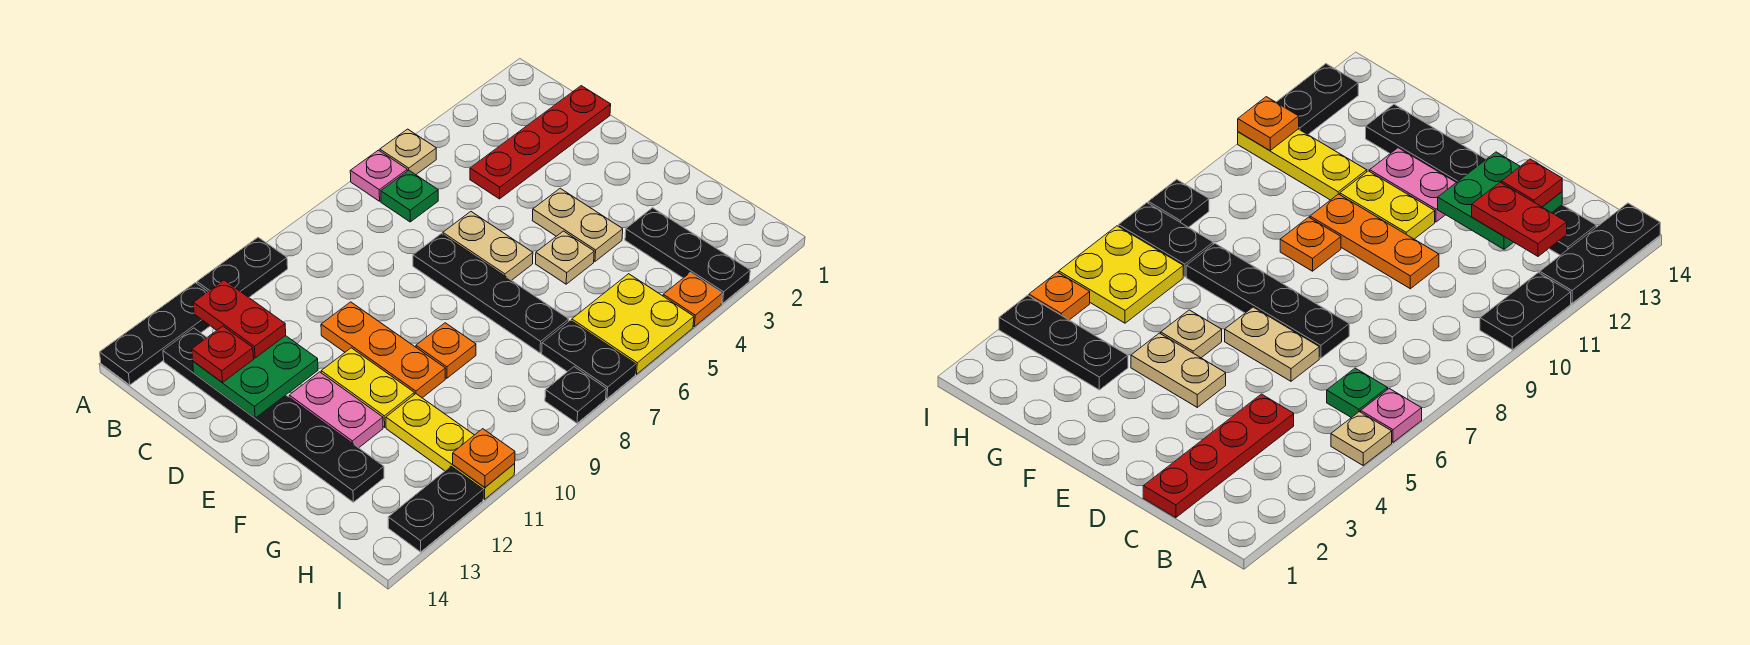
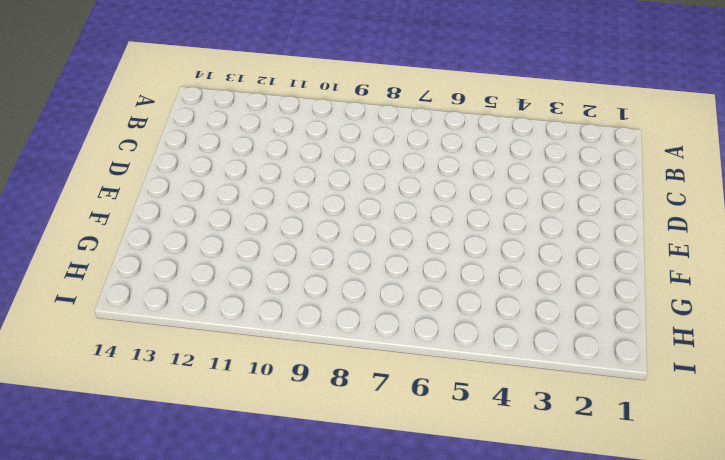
none -> tan 1x1 plate [380,129,436,175]
none -> pink 1x1 plate [350,150,407,201]
none -> black 1x2 plate [197,237,288,297]

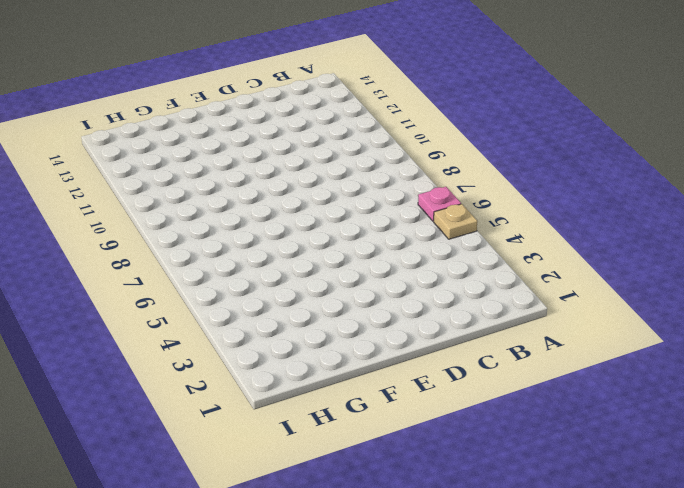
none -> black 1x2 plate [197,237,288,297]
none -> black 1x3 plate [100,283,210,385]
none -> green 1x1 plate [381,170,438,222]

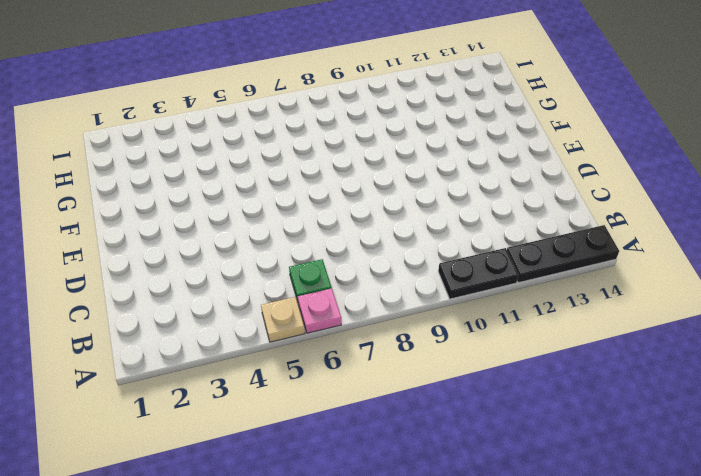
none -> black 1x6 plate [163,328,384,502]
none -> red 1x4 plate [470,86,611,199]
none -> tan 1x2 plate [443,212,533,280]

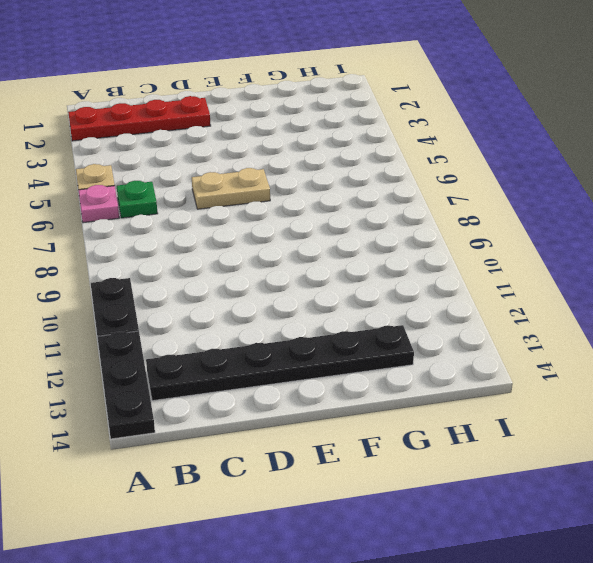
red 1x4 plate [68,96,211,141] -> red 1x4 plate turned to [470,86,611,199]
none -> black 1x4 plate [413,234,569,353]
none -> orange 1x3 plate [321,302,445,398]
none -> tan 1x2 plate [532,188,623,261]

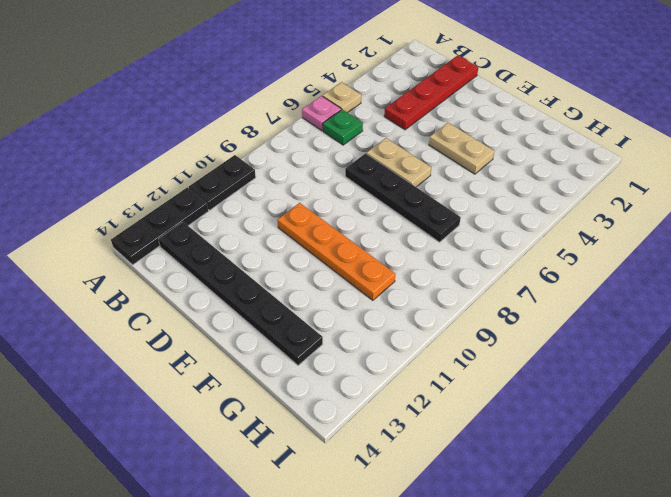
orange 1x4 plate [277,203,395,300] -> orange 1x3 plate [321,302,445,398]
none -> yellow 1x2 plate [321,348,414,427]
none -> pink 1x2 plate [289,372,383,448]
none -> tan 1x1 plate [535,231,594,284]

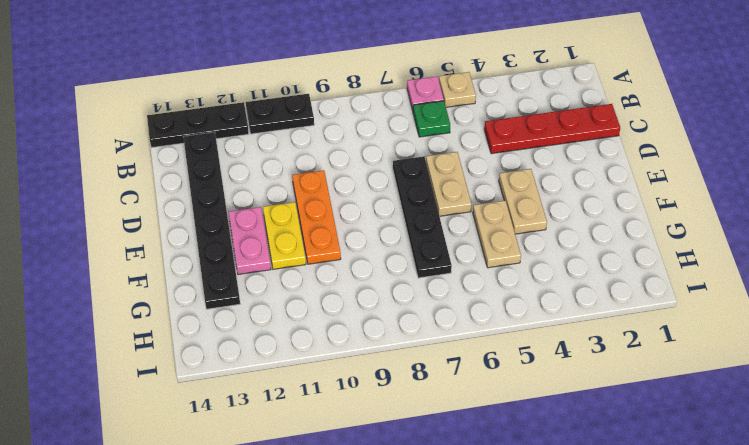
tan 1x2 plate [473,201,521,268] -> tan 1x1 plate [535,231,594,284]
none -> orange 1x1 plate [416,323,476,378]
none -> black 1x3 plate [625,208,750,303]
none -> yellow 1x3 plate [386,394,515,499]

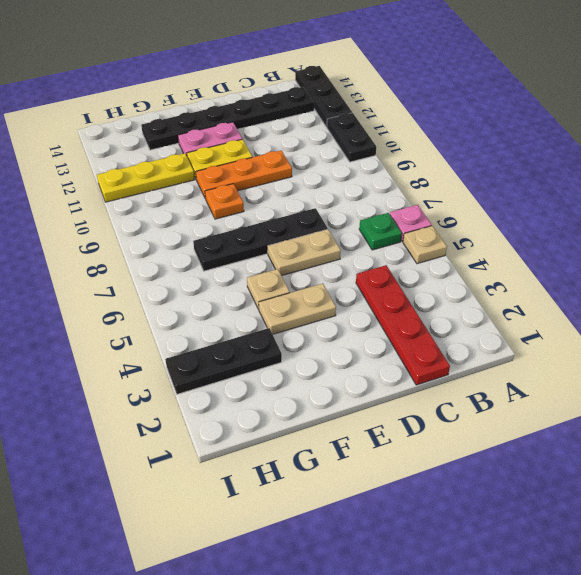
none -> yellow 2x2 plate [572,274,694,374]
none -> black 1x2 plate [542,320,636,398]
none -> orange 1x1 plate [663,273,722,327]

